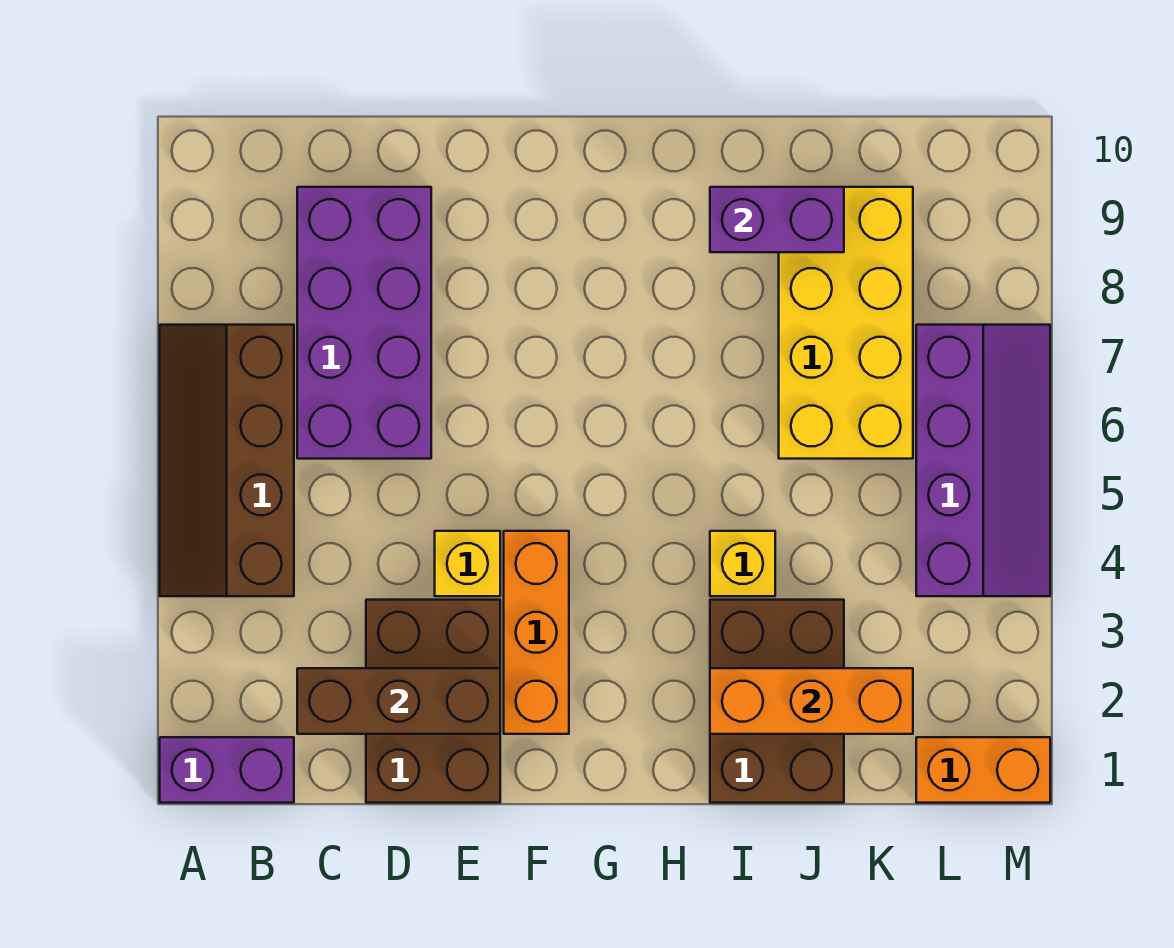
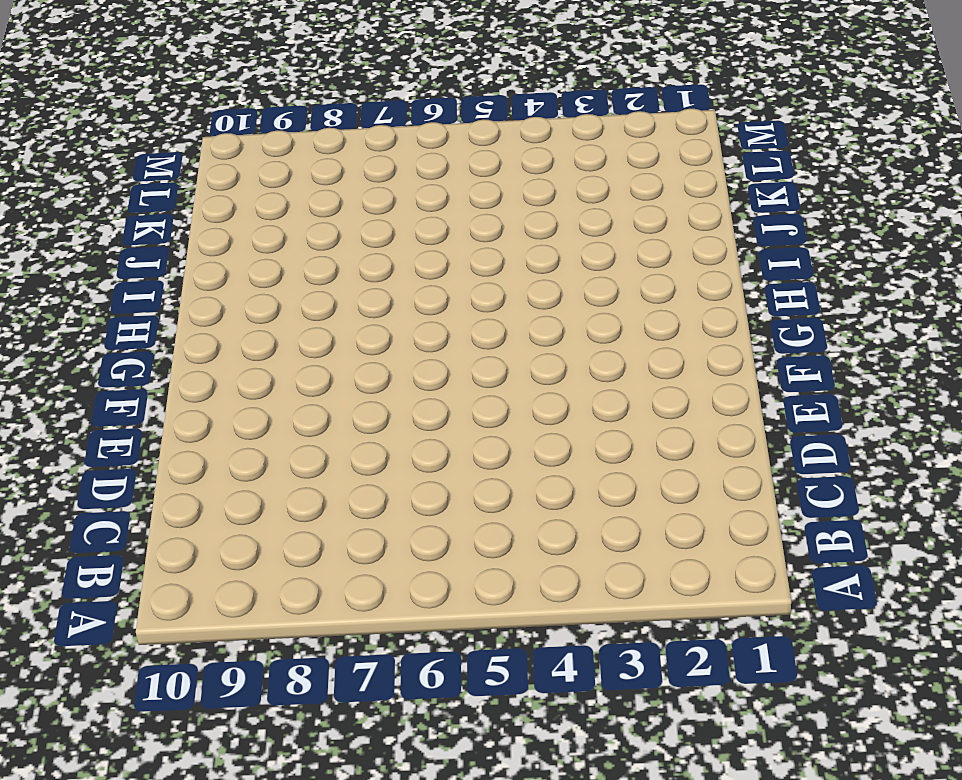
none -> purple 1x2 brick [160,737,294,803]
none -> brown 2x4 slope [160,325,294,596]
none -> purple 2x4 brick [297,187,431,459]

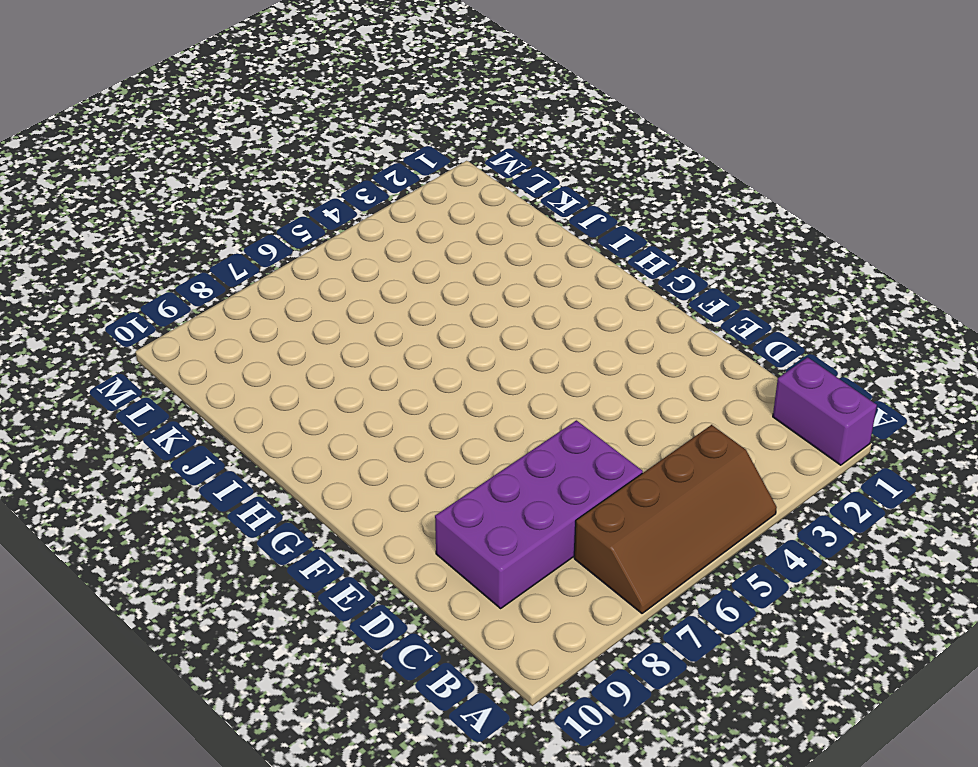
none -> brown 2x3 brick [366,600,500,803]
none -> yellow 1x1 brick [435,531,500,596]
none -> orange 1x3 brick [504,531,569,734]

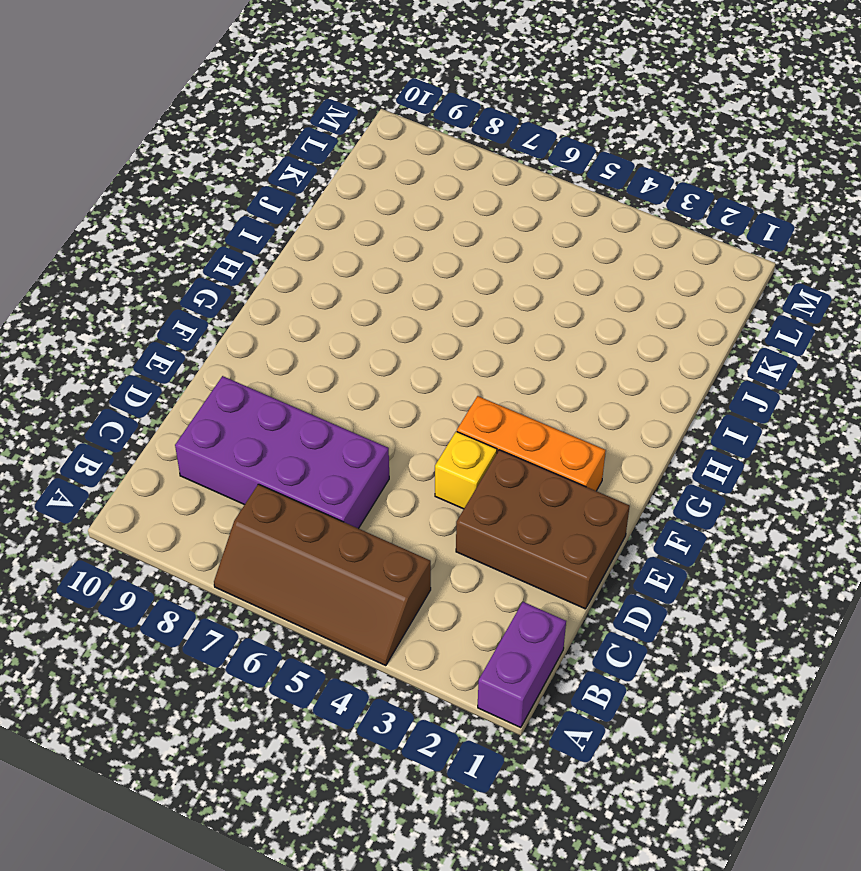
none -> brown 2x3 brick [710,600,844,803]
none -> yellow 1x1 brick [710,531,775,596]
none -> yellow 2x4 brick [779,187,913,459]

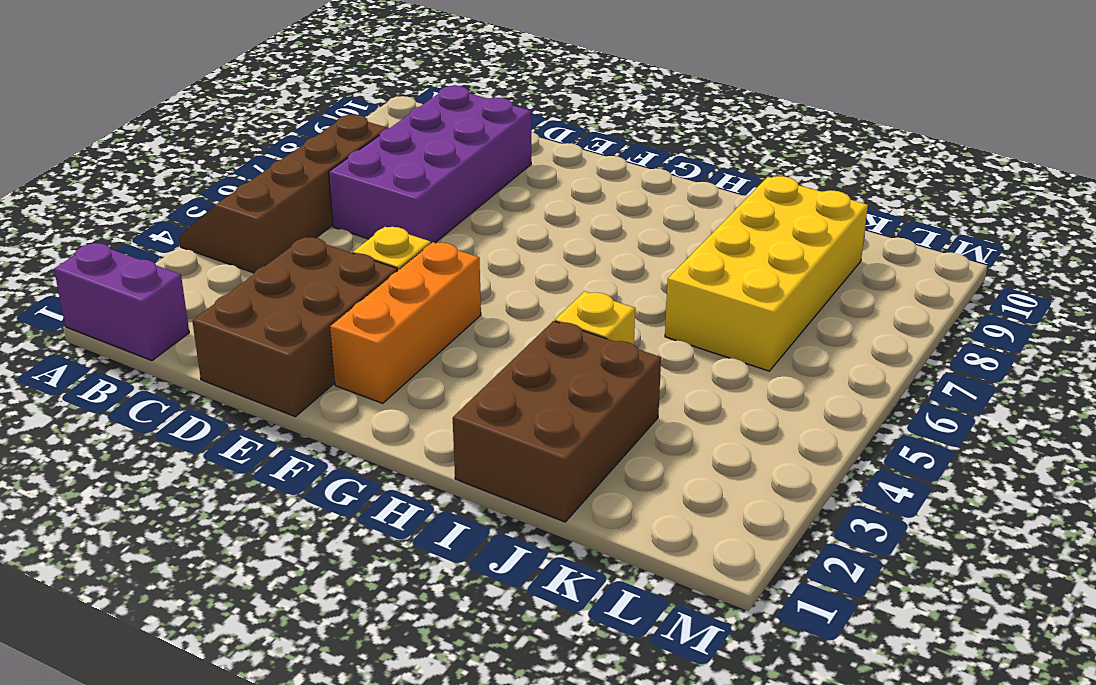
none -> orange 1x2 brick [916,737,1050,803]
none -> purple 2x4 slope [916,325,1050,596]
none -> brown 1x3 brick [297,668,500,734]

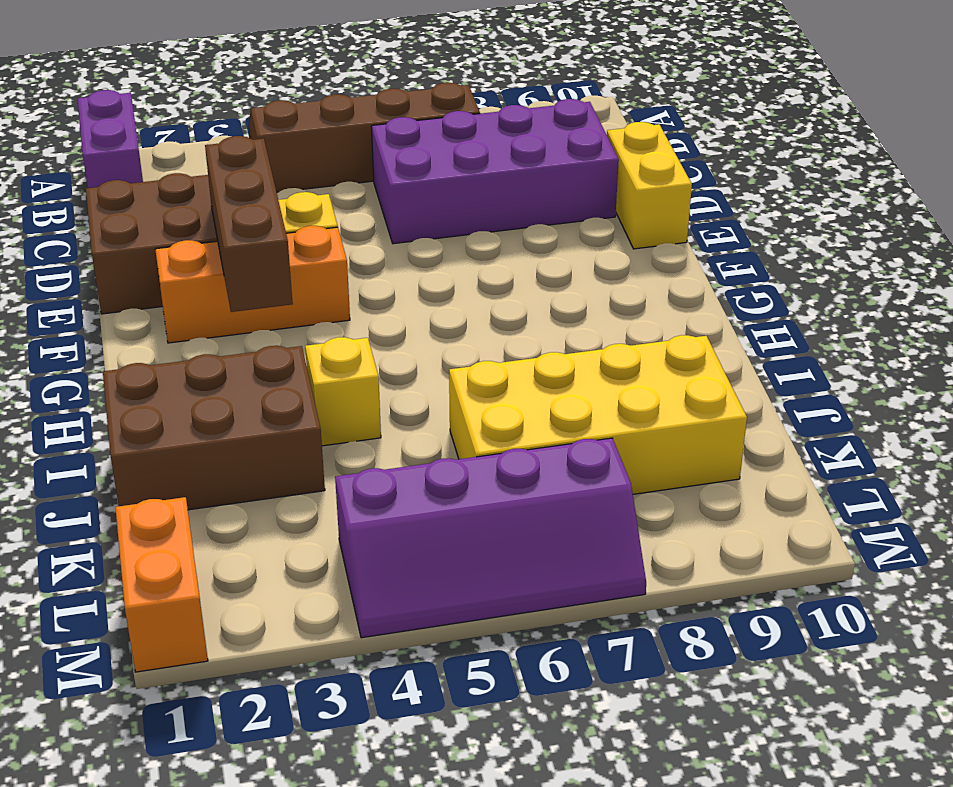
yellow 1x2 brick [607,122,692,249] -> none
brown 1x3 brick [205,136,293,312] -> brown 1x3 brick moved to [297,668,500,734]
none -> orange 1x3 brick [710,668,913,734]
none -> purple 1x2 brick [710,187,844,252]

